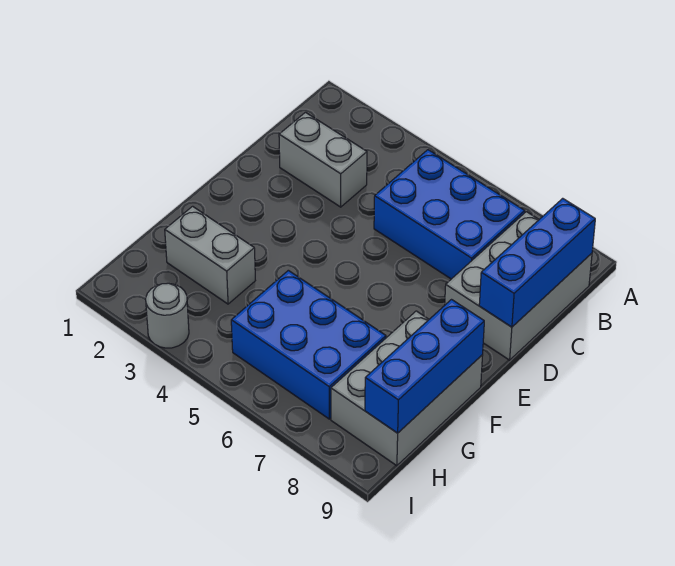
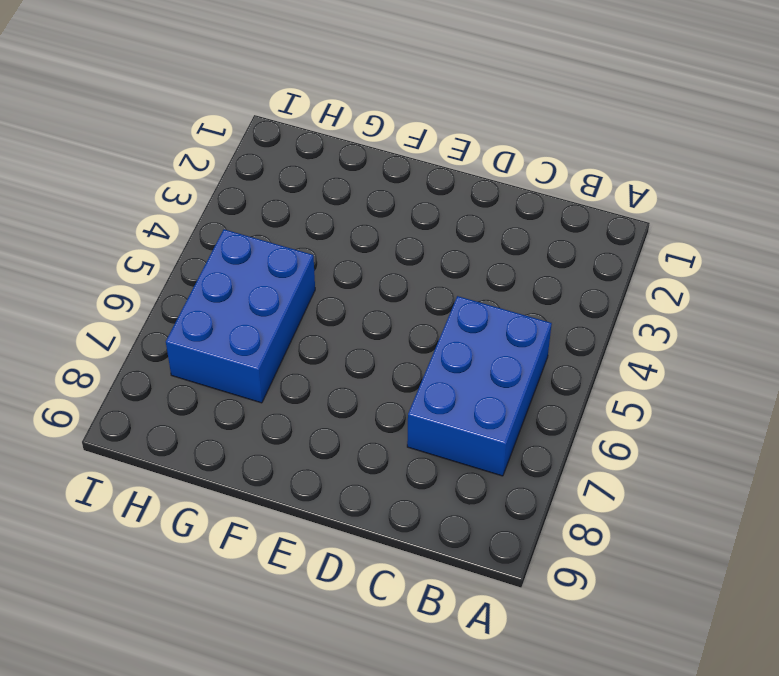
none -> grey 2x3 brick [445,212,592,360]
none -> grey 1x2 brick [279,112,367,207]

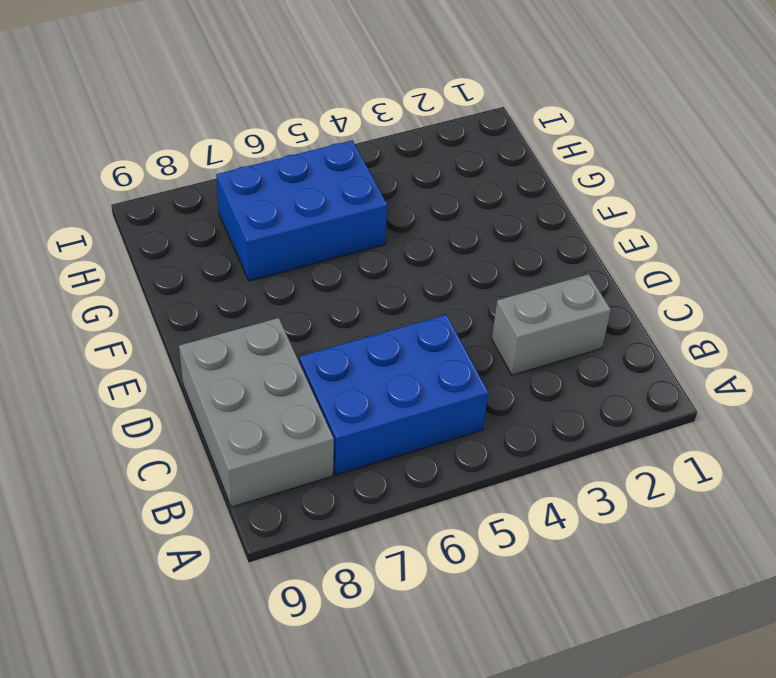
none -> grey 2x3 brick [331,311,483,466]
none -> grey 1x2 brick [165,206,255,304]

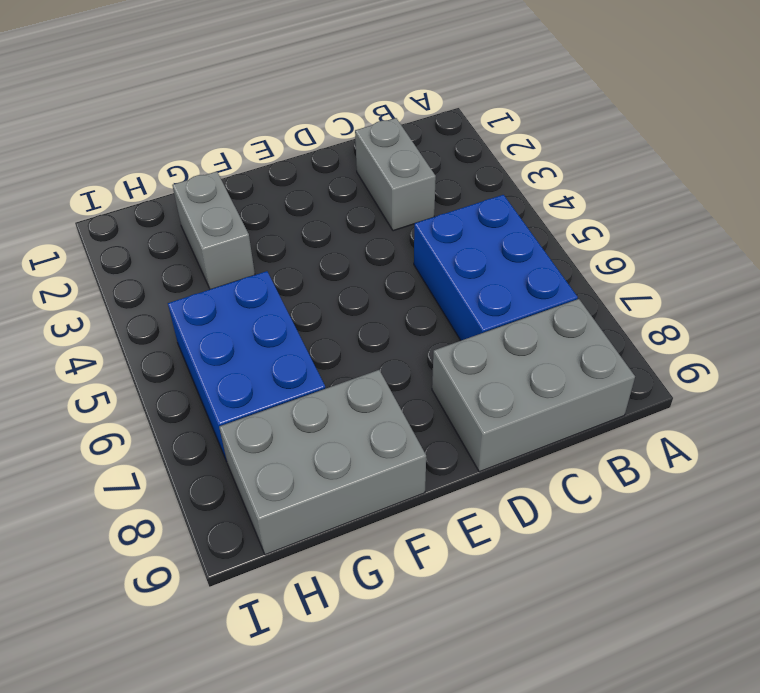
none -> grey 1x1 round brick [146,283,189,348]
none -> blue 1x3 brick [479,198,595,327]

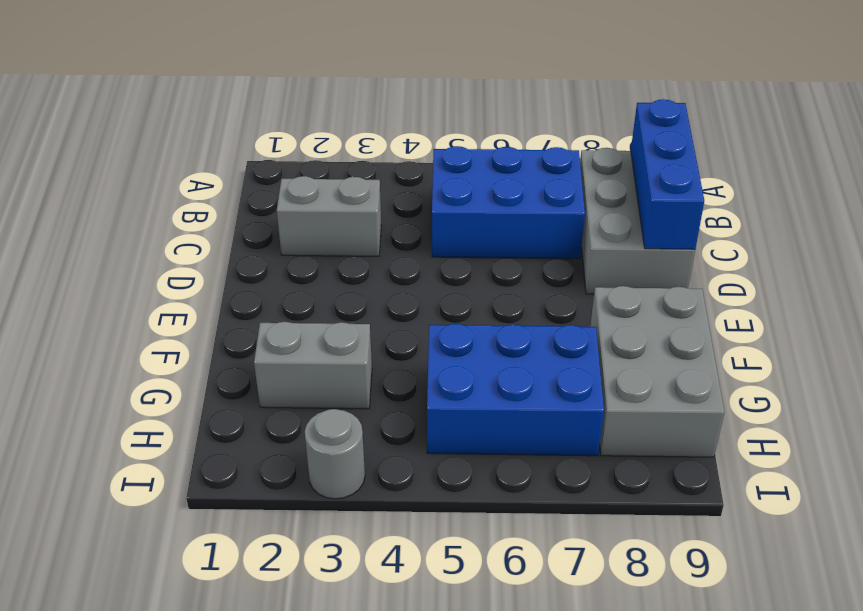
none -> blue 1x3 brick [365,300,484,433]

